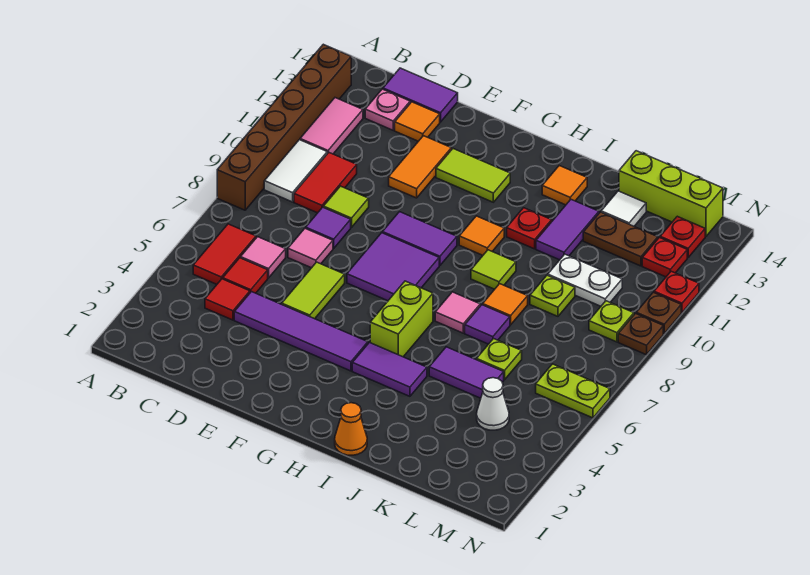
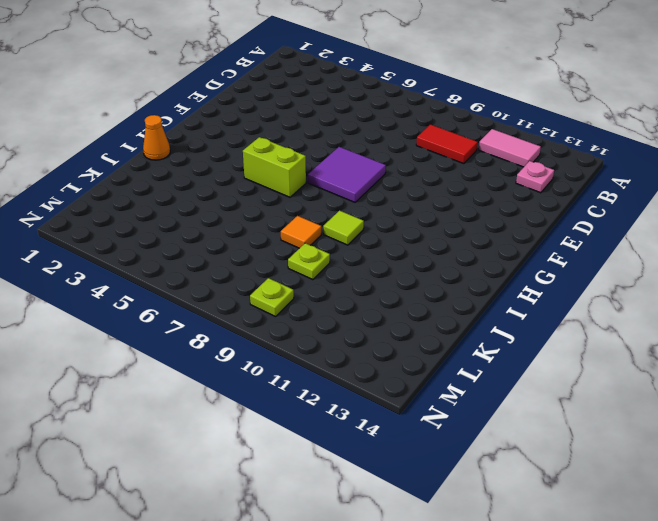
none -> brown 1x6 brick [217,44,351,210]
none -> red 1x2 tile [193,224,256,284]
none -> white 1x2 tile [264,140,327,202]
none -> red 1x1 tile [205,279,250,320]

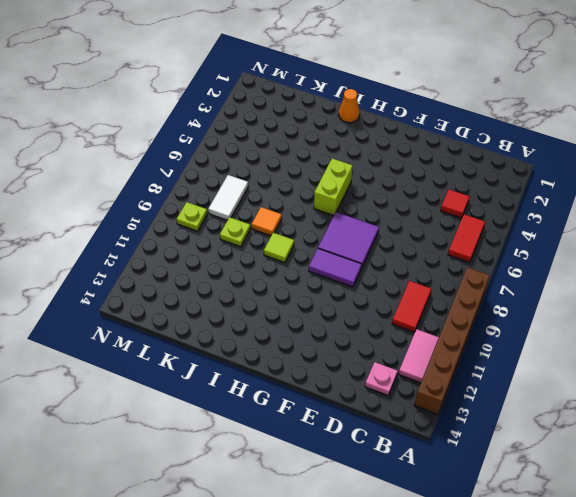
white 1x2 tile [208,175,248,220] -> white 1x2 tile moved to [264,140,327,202]
none -> red 1x1 tile [223,258,268,293]
none -> pink 1x1 tile [241,237,286,278]
none -> purple 1x2 tile [383,68,458,122]
none -> purple 1x4 tile [234,292,368,371]

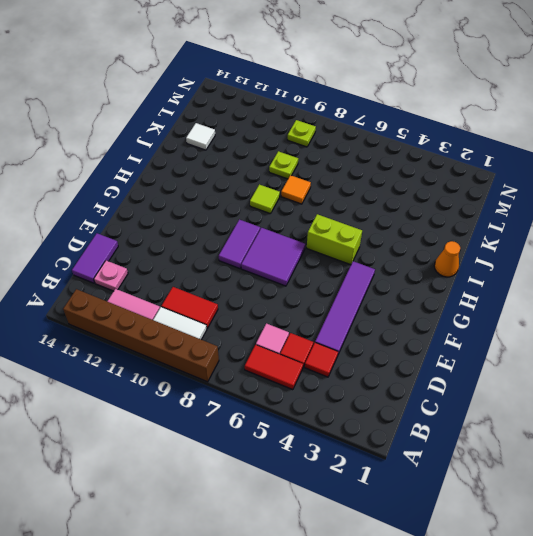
none -> pink 1x1 tile [288,228,333,268]
none -> purple 1x1 tile [306,207,351,248]
none -> lime 1x1 tile [323,186,369,227]
none -> orange 1x1 tile [395,102,440,141]

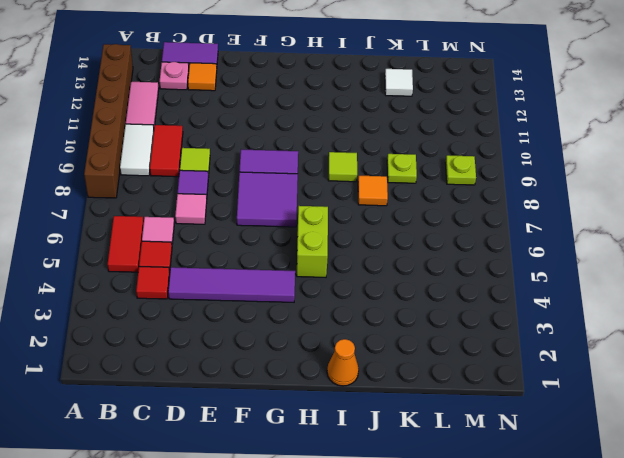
none -> lime 1x2 tile [282,262,345,319]
none -> orange 1x2 tile [389,136,451,198]
none -> lime 1x2 tile [436,149,510,202]
none -> purple 1x2 tile [352,343,427,396]

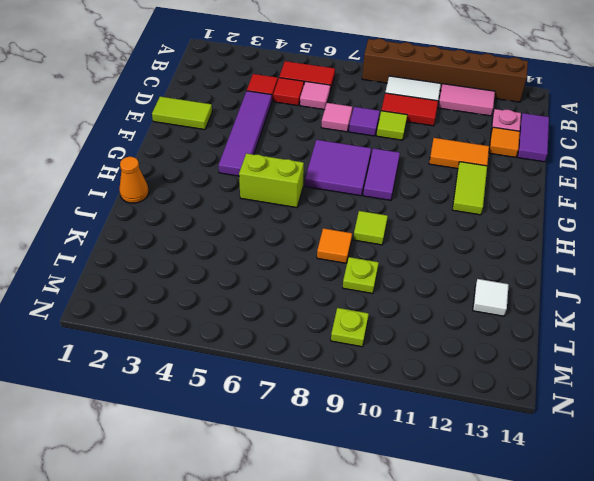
lime 1x2 tile [152,97,212,130] -> lime 1x2 tile moved to [282,262,345,319]
none -> purple 1x2 tile [352,343,427,396]
none -> orange 1x1 tile [459,216,504,255]
none -> pink 1x1 tile [435,292,480,333]
none -> red 1x1 plate [507,208,552,249]

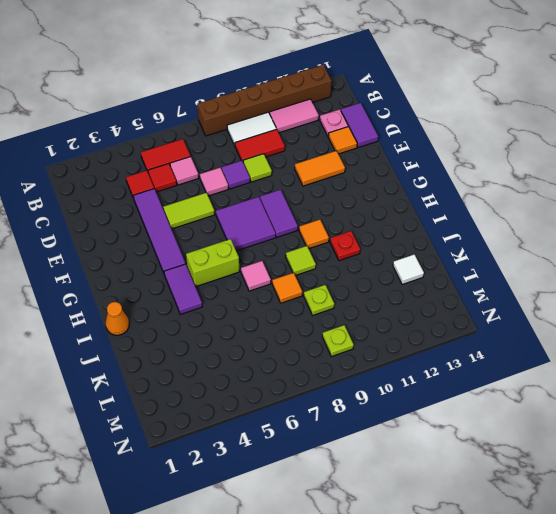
none -> lime 1x2 tile [436,149,510,202]
none -> orange 1x1 tile [542,166,587,205]
none -> purple 1x2 tile [429,347,504,398]
none -> purple 1x1 tile [465,305,510,344]

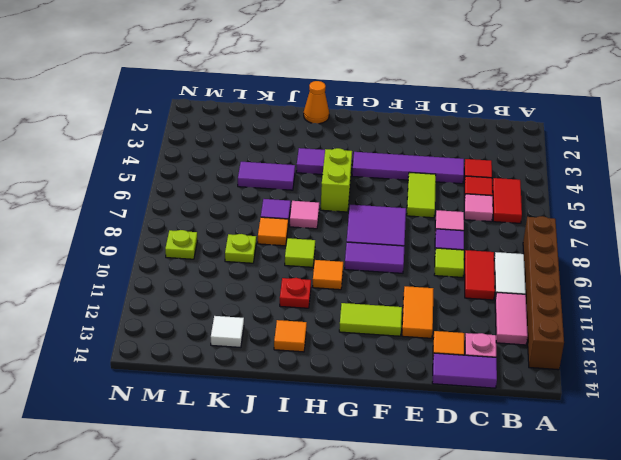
none -> purple 1x2 tile [536,200,599,260]
none -> lime 1x1 plate [477,339,522,380]
none -> white 1x2 plate [548,254,622,306]
none -> brown 1x2 plate [583,212,658,266]

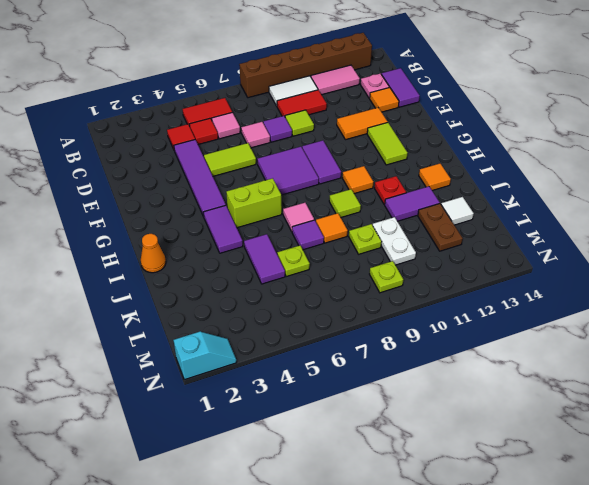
cyan 1x2 slope [173,332,237,380] -> none
none -> lime 1x3 brick [619,151,723,237]
none -> white 1x1 cone [477,378,509,430]
none -> lime 1x2 plate [536,364,610,418]
none -> red 1x1 plate [642,238,687,277]

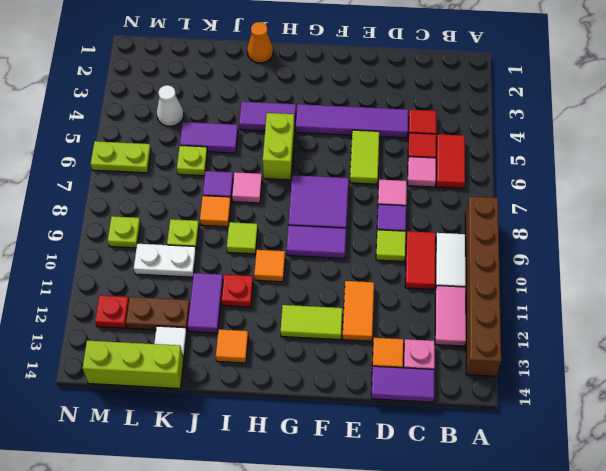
none -> red 1x1 plate [660,216,705,258]
none -> brown 1x1 plate [618,314,663,355]
none -> brown 1x1 plate [636,292,681,333]
none -> red 1x1 plate [654,271,699,312]

